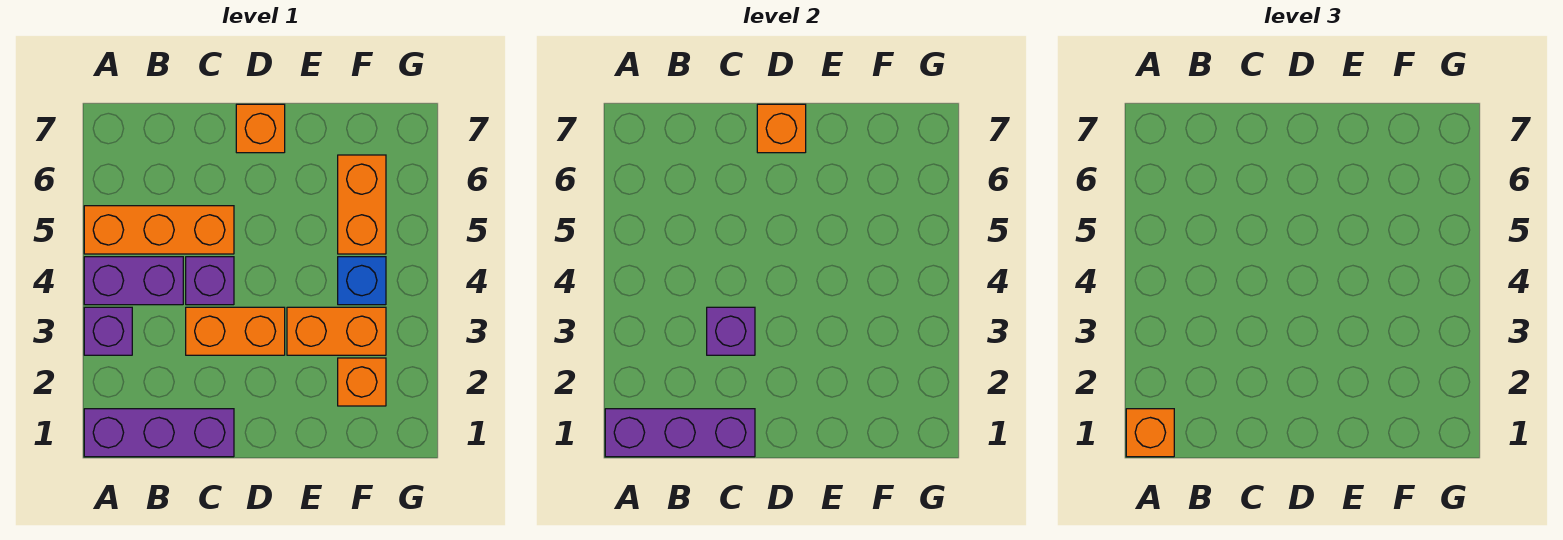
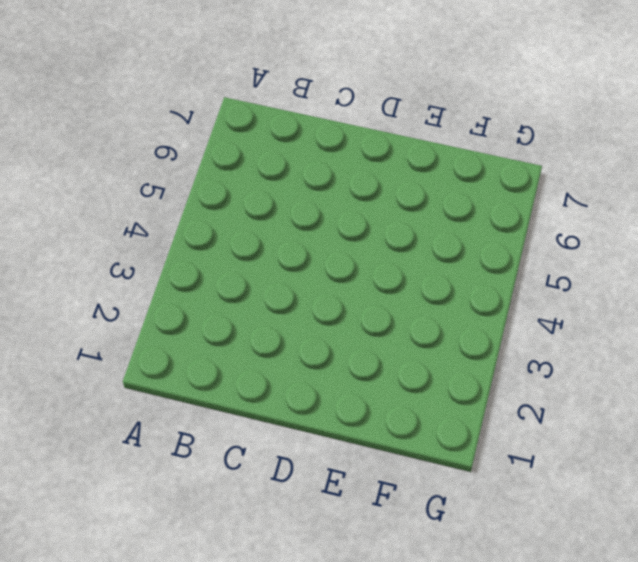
none -> purple 1x3 brick [84,409,234,457]
none -> purple 1x1 brick [84,307,132,355]
none -> purple 1x2 brick [84,257,183,305]

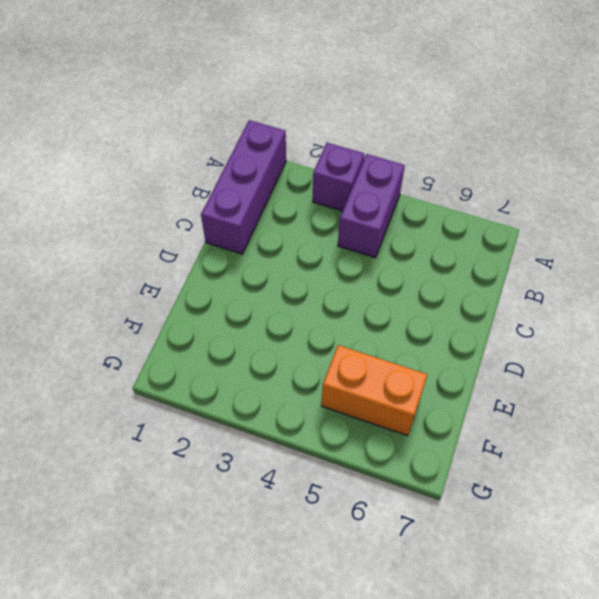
none -> orange 1x3 brick [84,206,234,254]
none -> orange 1x2 brick [186,307,285,355]
none -> purple 1x1 brick [186,257,234,305]

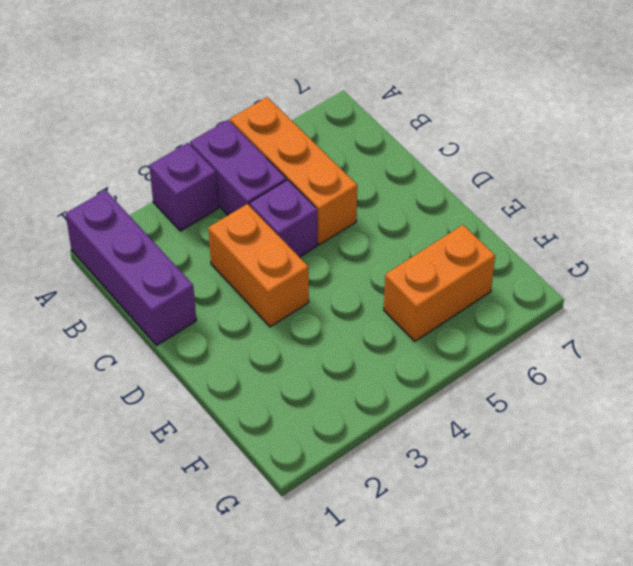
none -> orange 1x1 brick [236,104,285,153]
none -> orange 1x2 brick [287,307,386,355]
none -> orange 1x1 brick [338,358,386,406]

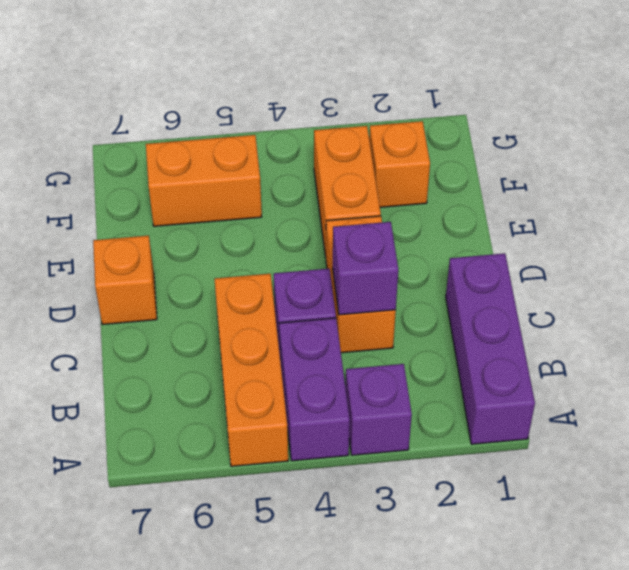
none -> blue 1x1 brick [338,257,386,305]
none -> purple 1x3 brick [605,409,755,457]
none -> orange 1x1 brick [757,104,806,153]

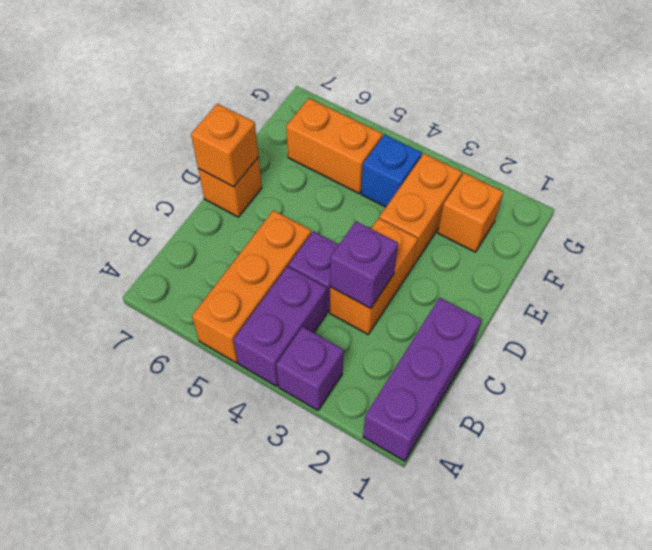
none -> purple 1x3 brick [605,409,755,457]
none -> orange 1x1 brick [1126,409,1174,457]

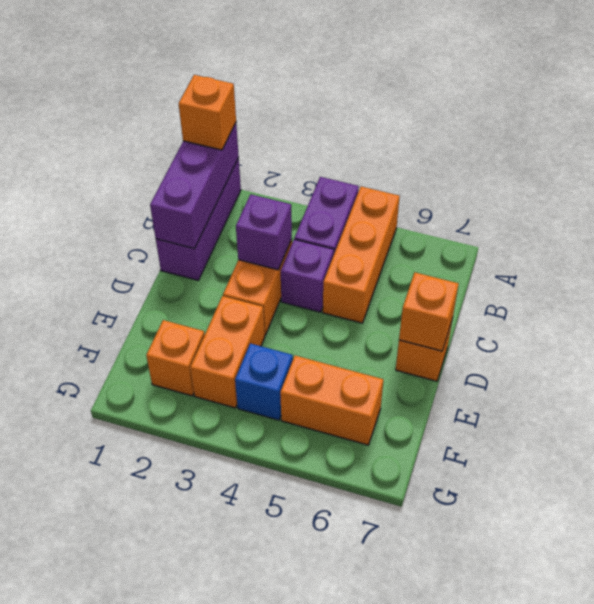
none -> purple 1x1 brick [84,307,132,355]

